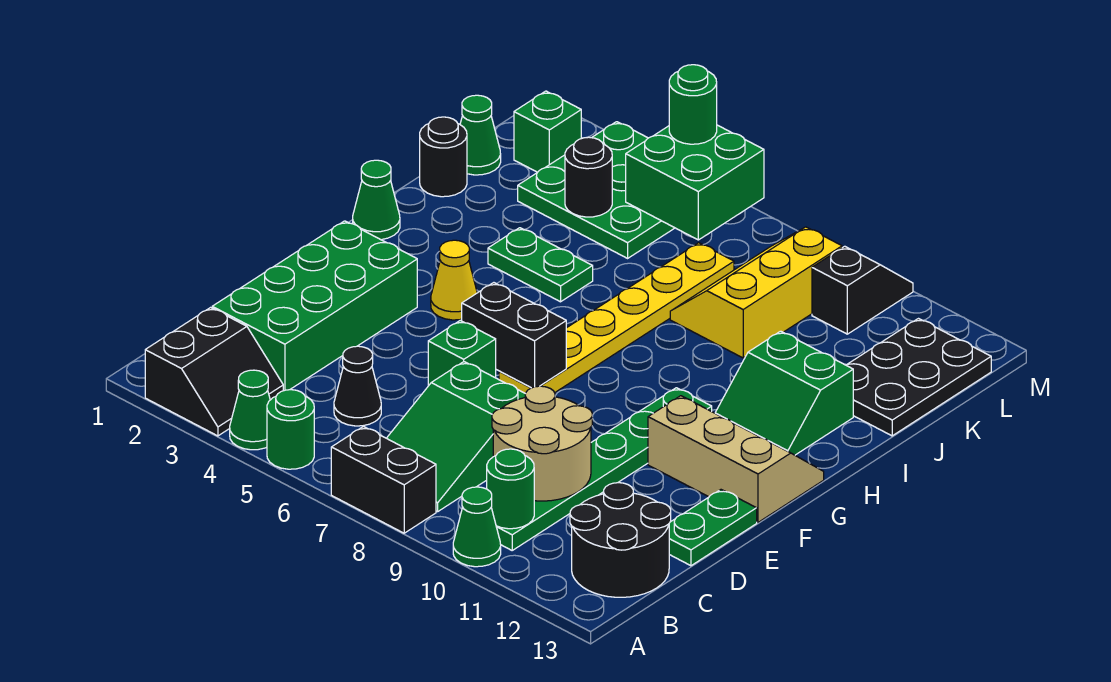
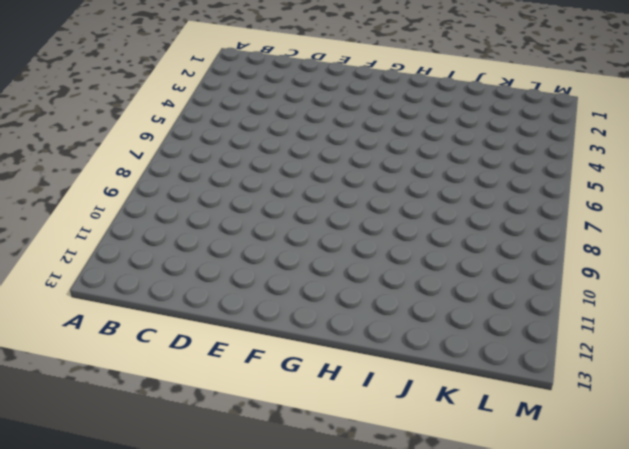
none -> black 2x2 slope [145,308,283,436]
none -> green 1x1 cone [230,370,270,450]
none -> green 1x1 round brick [267,390,314,469]
none -> black 1x2 brick [331,427,436,533]

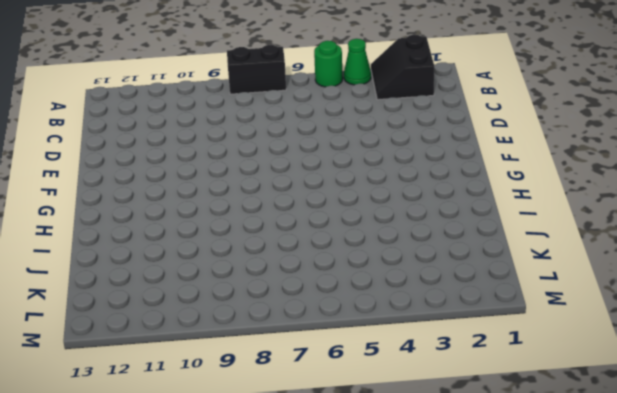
none -> green 1x1 cone [453,487,501,567]
none -> green 2x3 slope [387,362,525,512]
none -> green 1x6 plate [496,388,712,550]
none -> black 2x2 round brick [570,483,671,597]

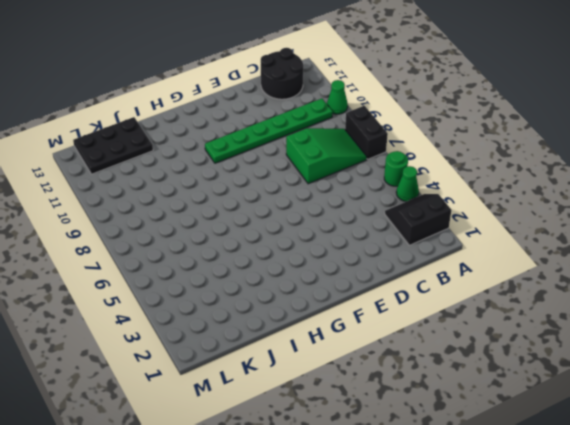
none -> green 2x4 brick [212,221,417,391]
none -> black 1x1 cone [334,346,381,426]
none -> green 1x2 plate [669,490,757,566]
none -> green 1x1 brick [428,320,496,386]

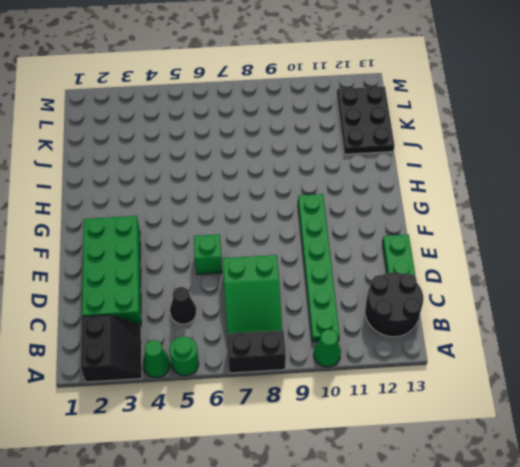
none -> yellow 1x6 plate [499,243,734,394]
none -> tan 2x3 slope [648,396,824,522]
none -> yellow 1x1 cone [431,240,477,320]
none -> green 1x1 cone [353,160,400,240]

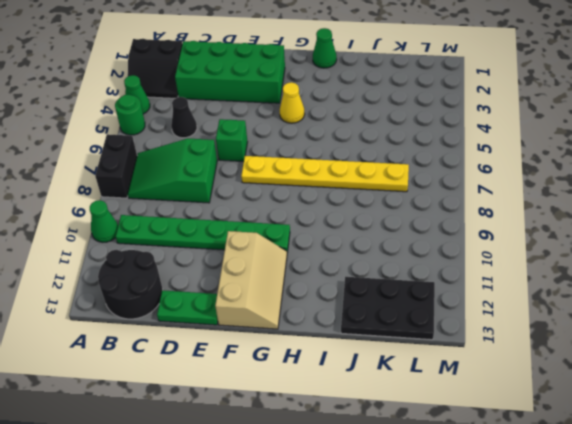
none -> green 2x2 slope [715,331,853,455]
none -> green 1x2 plate [488,228,593,302]
none -> black 1x1 round brick [420,117,467,197]
none -> yellow 2x3 slope [670,227,842,358]

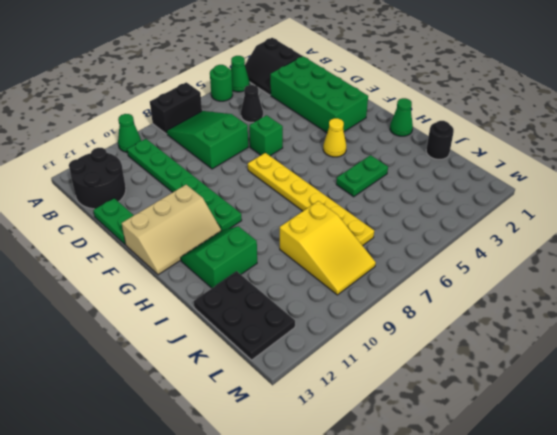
yellow 2x3 slope [280,201,376,295] -> yellow 2x3 slope turned to [670,227,842,358]
none -> green 1x1 cone [460,95,501,175]
none -> green 3x3 plate [518,122,674,258]
none -> green 1x1 brick [514,91,581,172]
none -> black 1x2 slope [812,246,913,334]

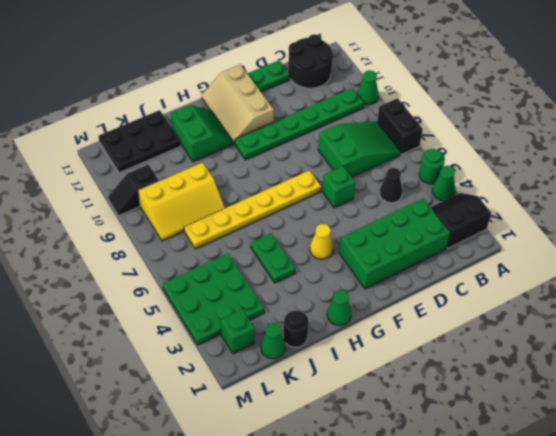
none -> green 1x1 round brick [487,449,534,529]
none -> tan 2x2 round brick [492,386,592,501]
none -> black 1x2 brick [462,283,566,388]
none -> black 1x1 round brick [565,137,612,217]

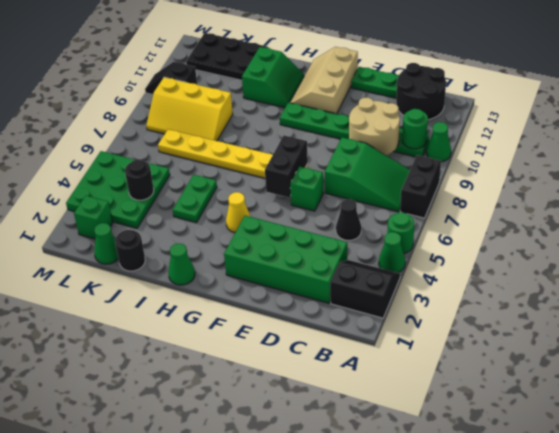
none -> green 2x2 brick [626,125,764,240]
none -> green 1x1 round brick [669,65,717,144]

